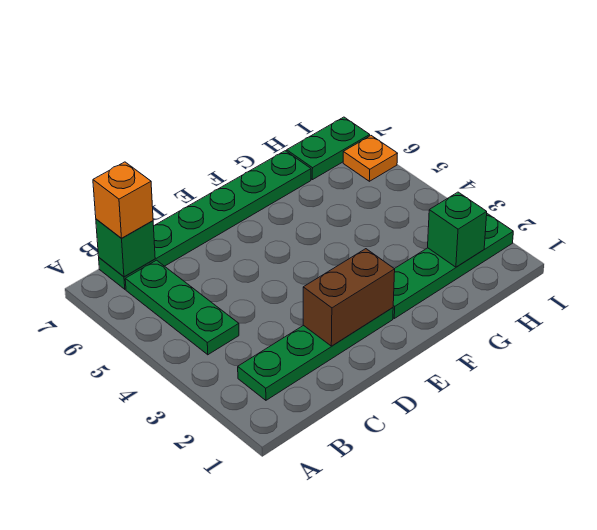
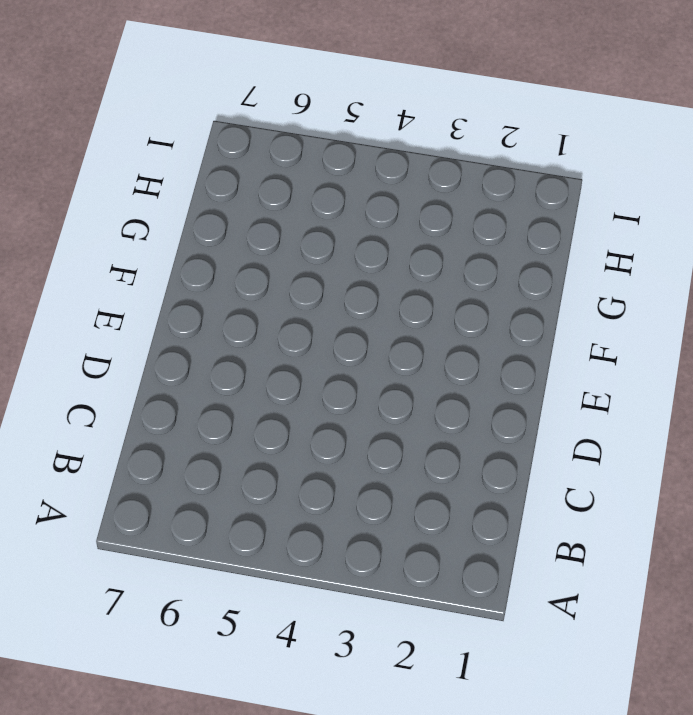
none -> green 1x4 plate [238,308,393,400]
none -> green 1x3 plate [125,260,239,355]

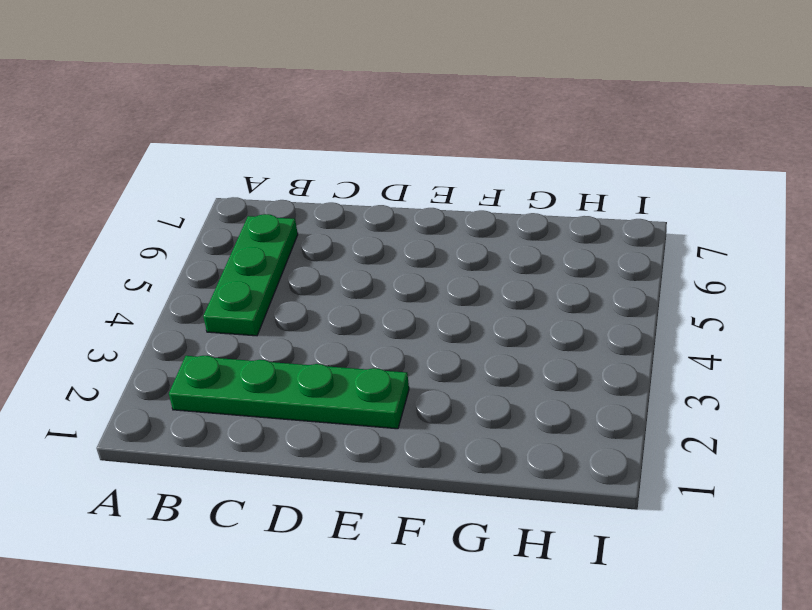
none -> green 1x6 plate [99,151,311,289]
none -> green 1x4 plate [393,214,513,318]

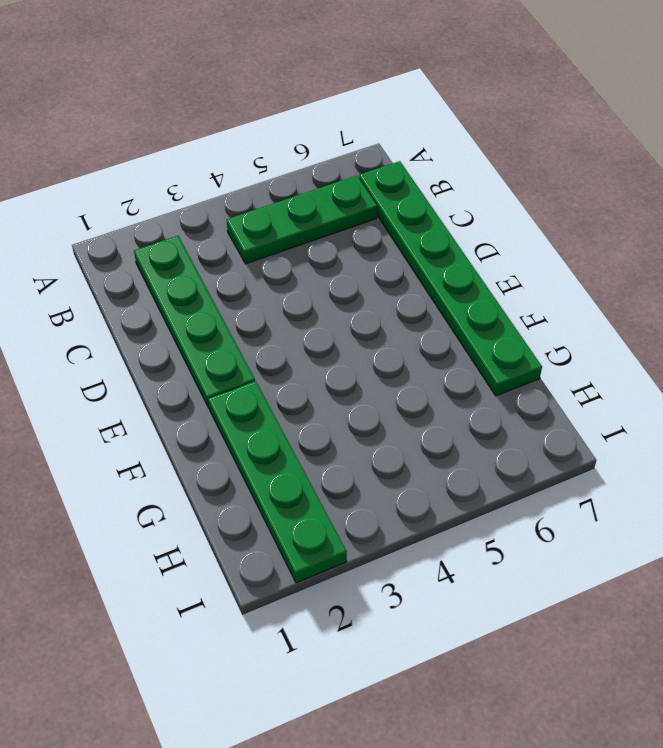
none -> green 1x2 plate [287,117,370,180]
none -> orange 1x1 plate [343,136,398,181]

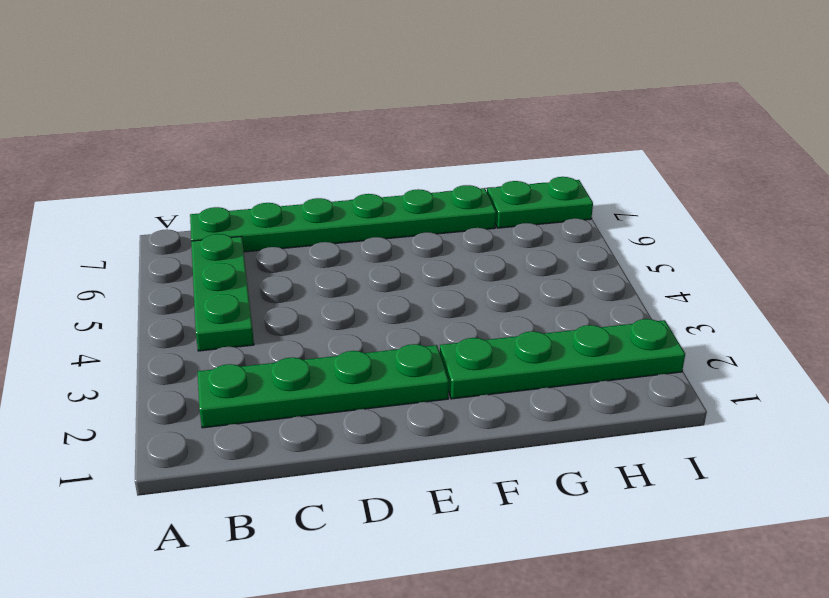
none -> orange 1x1 plate [343,136,398,181]
none -> green 1x1 brick [96,219,155,277]

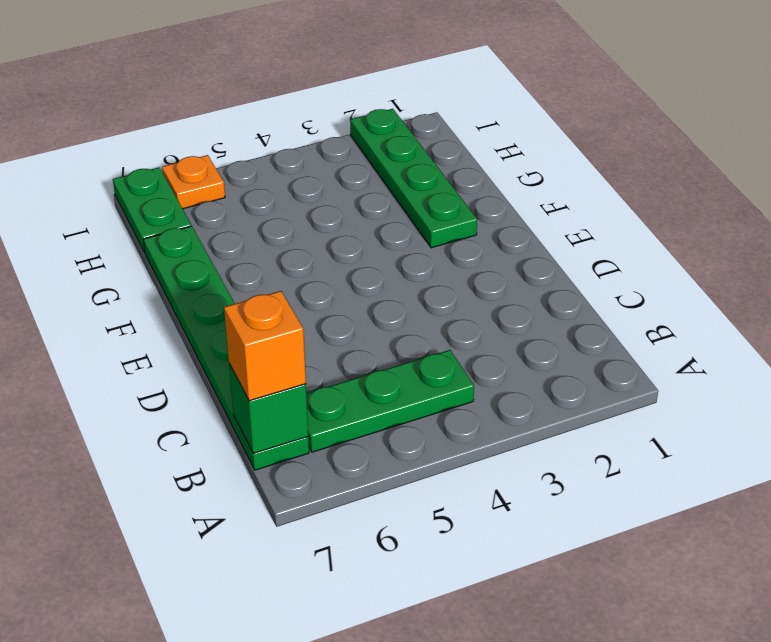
none -> green 1x4 plate [238,308,393,400]
none -> brown 1x2 brick [303,249,395,346]

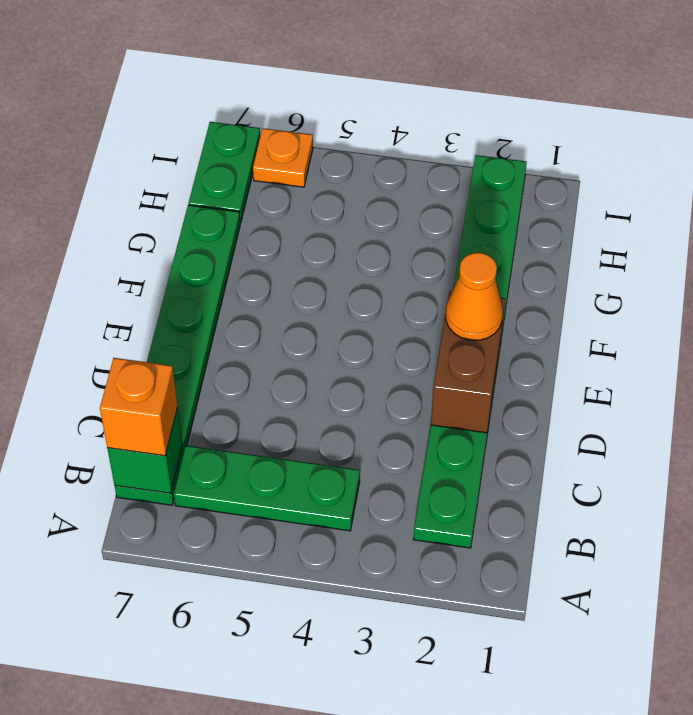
orange 1x1 cone [446,253,503,340] -> none
none -> green 1x1 brick [428,192,487,267]

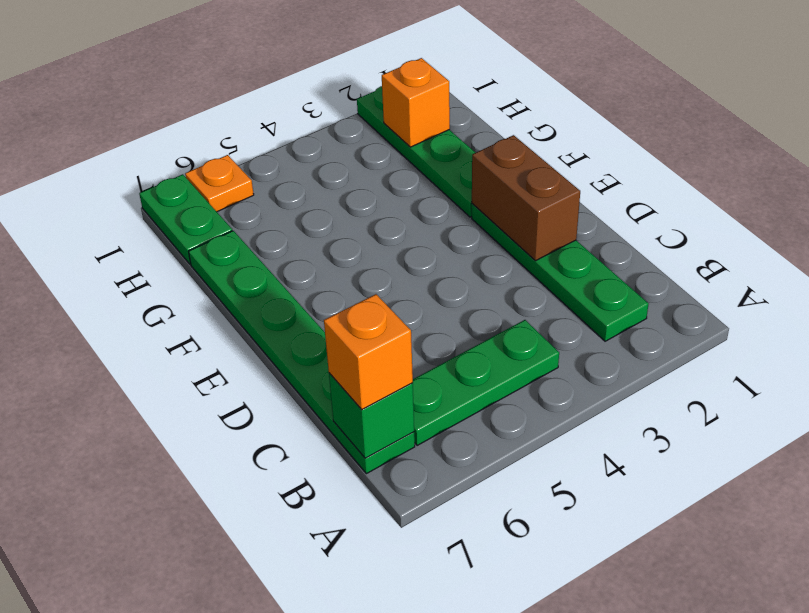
orange 1x1 brick [382,58,450,147] -> green 1x1 brick [428,192,487,267]

